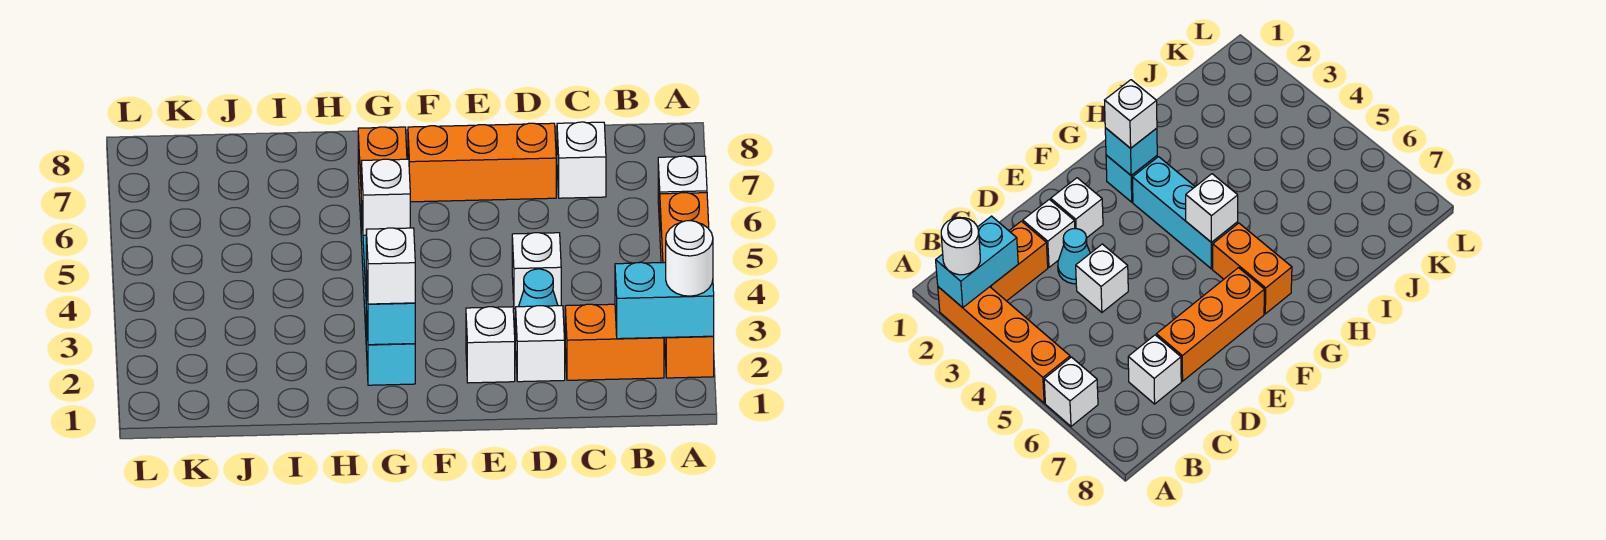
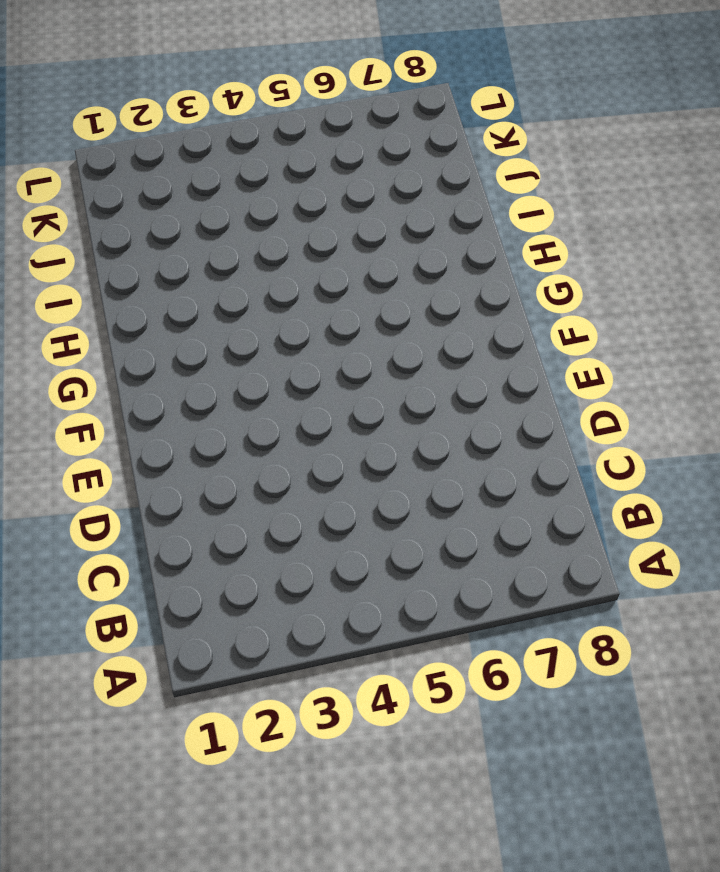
none -> orange 1x4 brick [660,193,714,378]
none -> white 1x1 brick [658,156,707,226]
none -> orange 1x2 brick [565,304,664,380]

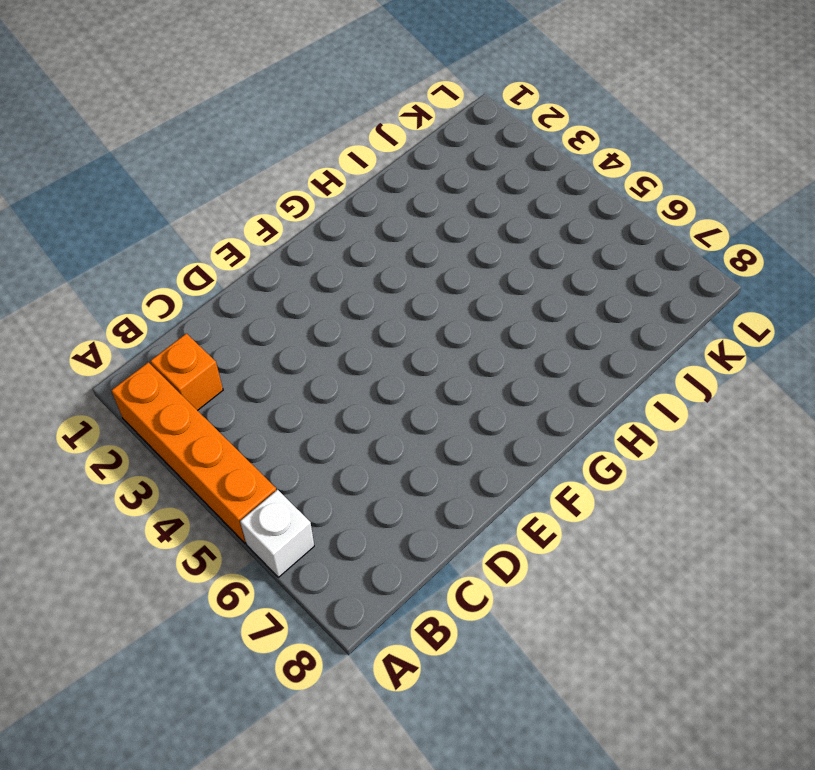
orange 1x1 brick [150,333,223,411] -> orange 1x2 brick [565,304,664,380]
none -> white 1x1 brick [557,122,606,198]
none -> white 1x1 brick [516,306,565,382]
none -> cyan 1x1 cone [515,269,558,330]

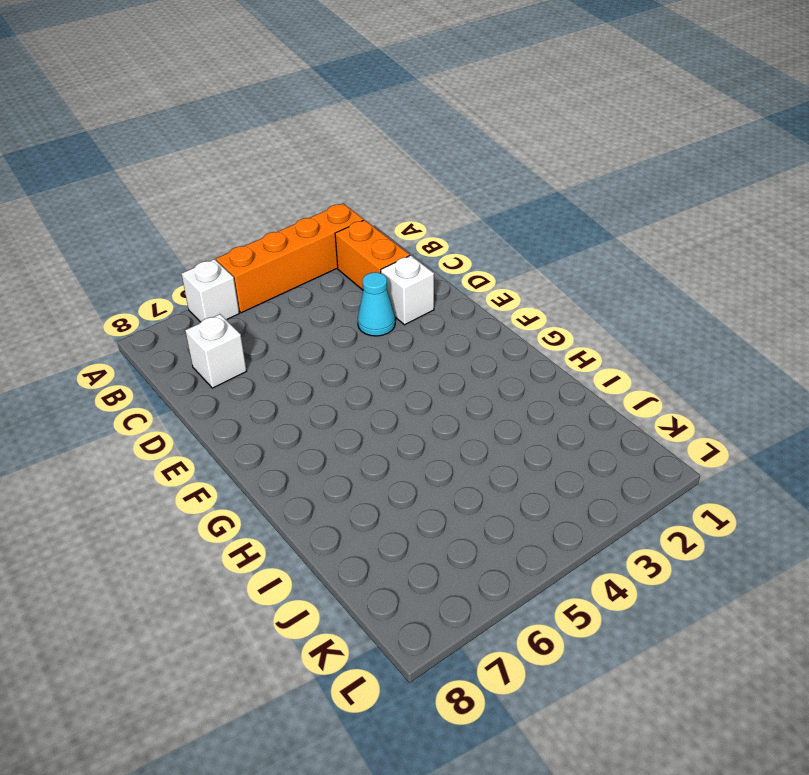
none -> white 1x1 brick [512,233,561,309]
none -> orange 1x3 brick [408,123,556,202]
none -> white 1x1 brick [466,307,515,383]

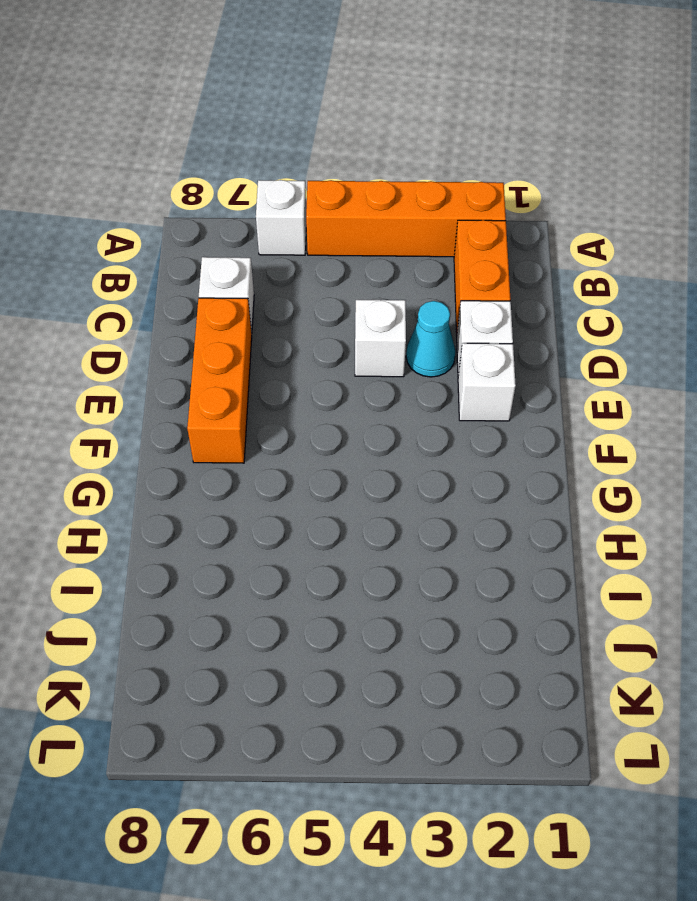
none -> cyan 1x1 brick [366,312,415,385]
none -> cyan 1x3 brick [1132,157,1238,269]
none -> orange 1x2 brick [358,127,407,219]

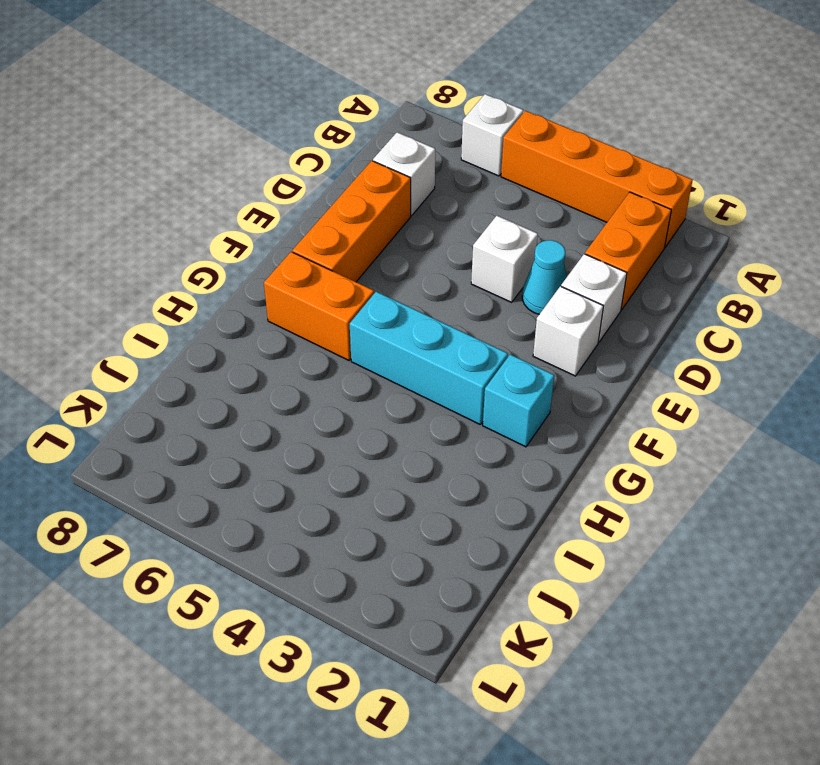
none -> cyan 1x2 brick [615,262,714,339]
none -> cyan 1x1 brick [366,271,415,345]
none -> white 1x1 brick [361,159,410,235]

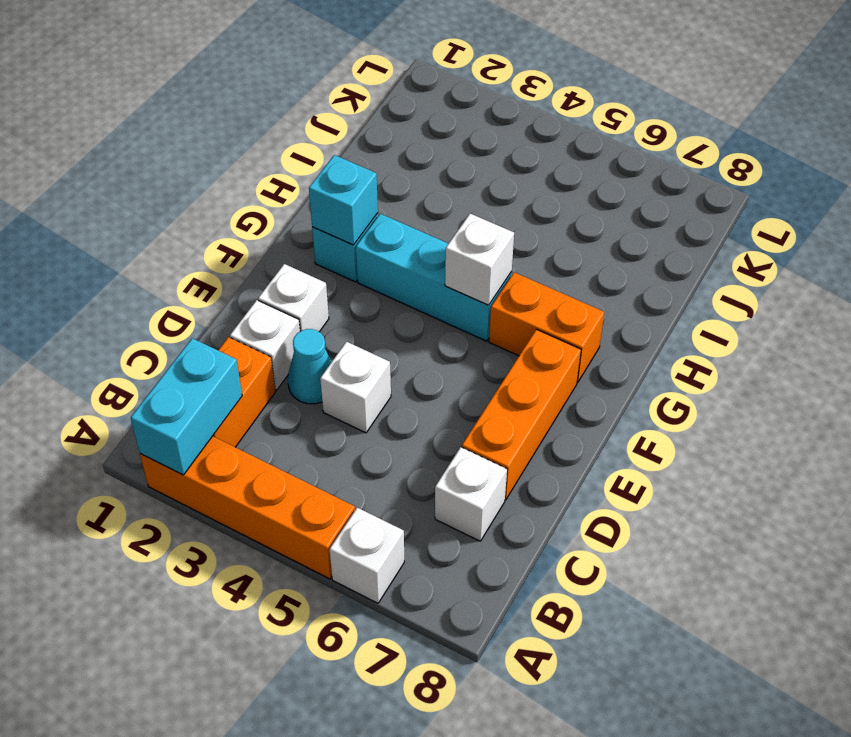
none -> white 1x1 round brick [666,221,713,296]
none -> white 1x1 brick [366,228,415,304]

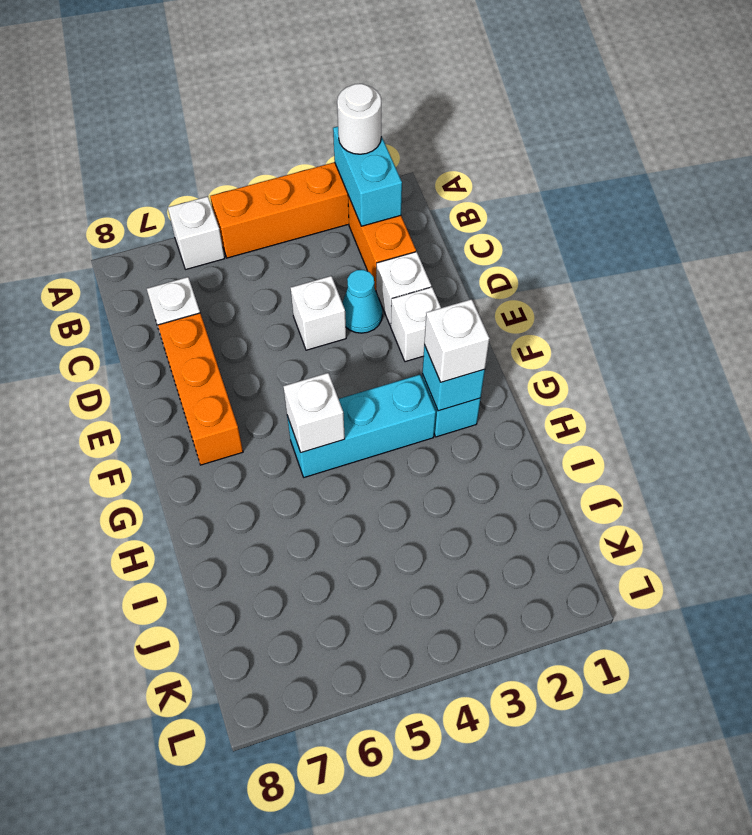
none -> orange 1x2 brick [358,127,407,219]

